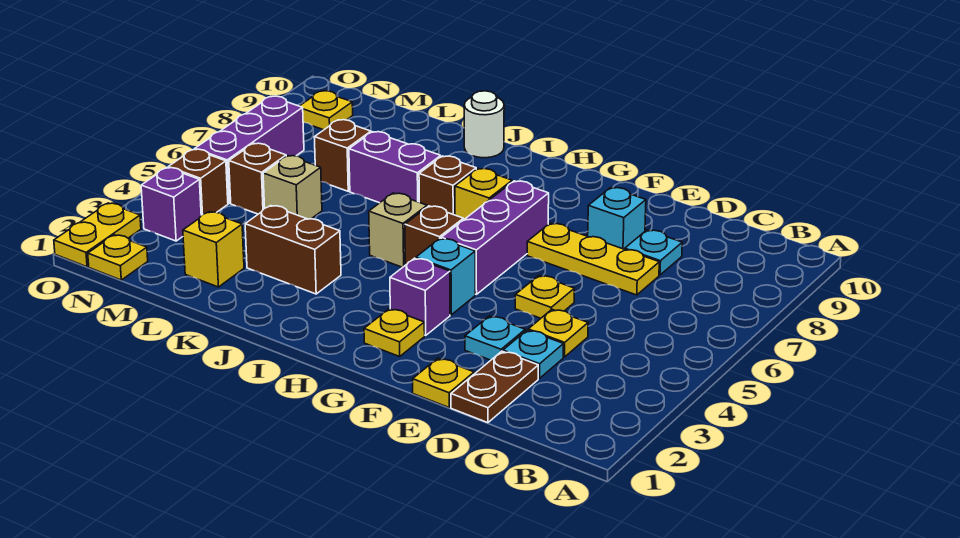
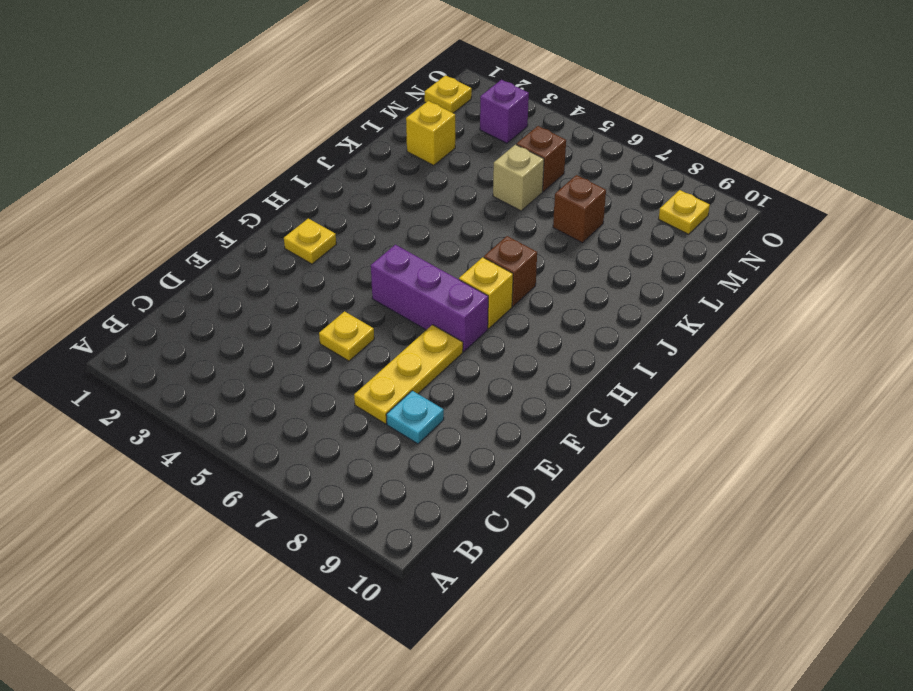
none -> brown 1x2 plate [451,351,538,423]
none -> cyan 1x1 plate [503,330,564,378]
none -> yellow 1x1 plate [528,309,588,357]
none -> yellow 1x1 plate [413,358,474,407]

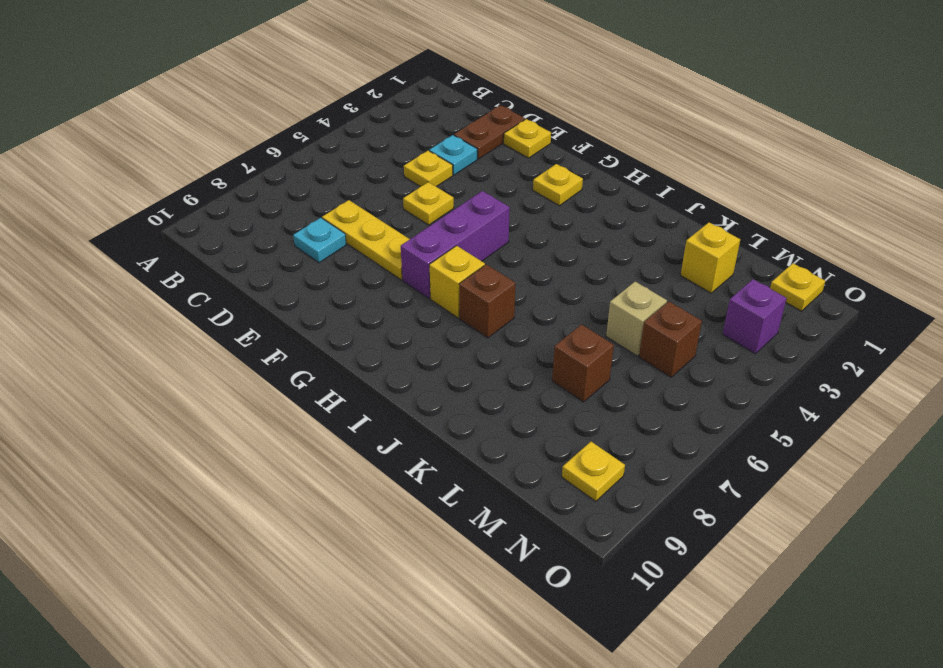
none -> cyan 1x1 plate [465,316,525,360]
none -> cyan 1x1 brick [588,188,646,249]
none -> purple 1x1 brick [390,258,450,335]
none -> cyan 1x1 brick [416,238,475,315]

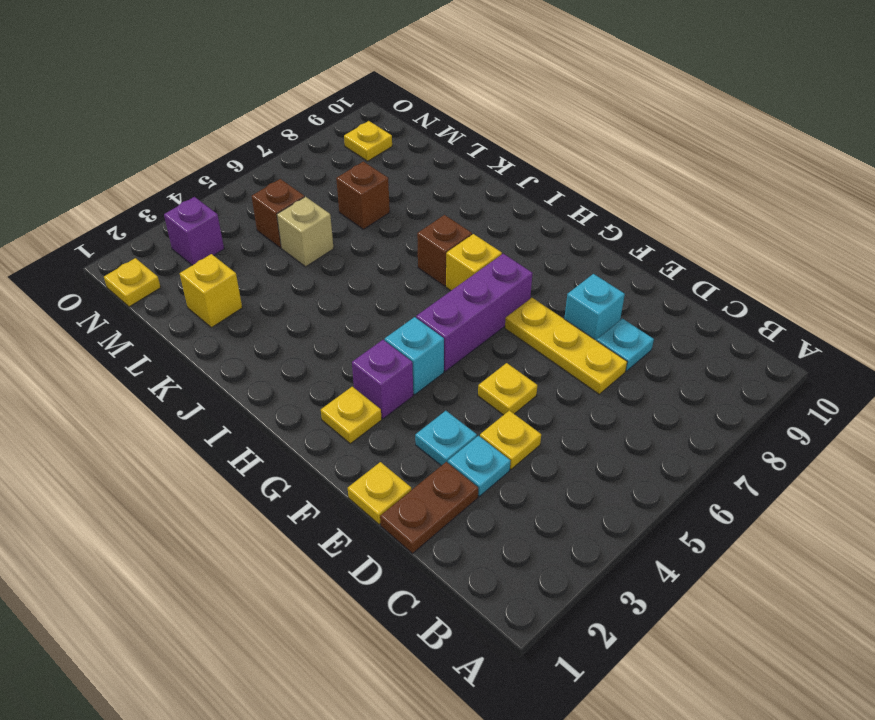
none -> brown 1x1 brick [405,206,463,265]
none -> tan 1x1 brick [369,193,427,267]
none -> brown 1x2 brick [245,206,341,294]
none -> purple 1x2 brick [349,132,441,203]

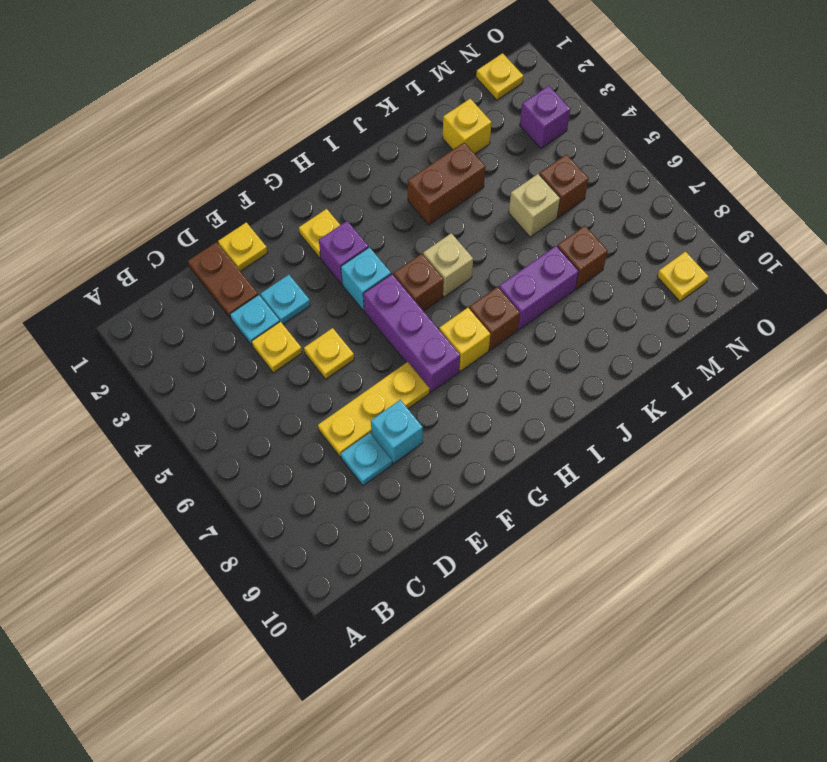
none -> white 1x1 round brick [464,91,504,158]
none -> brown 1x1 brick [168,149,228,215]
none -> purple 1x3 brick [195,96,304,203]
none -> yellow 1x2 plate [54,203,141,267]

